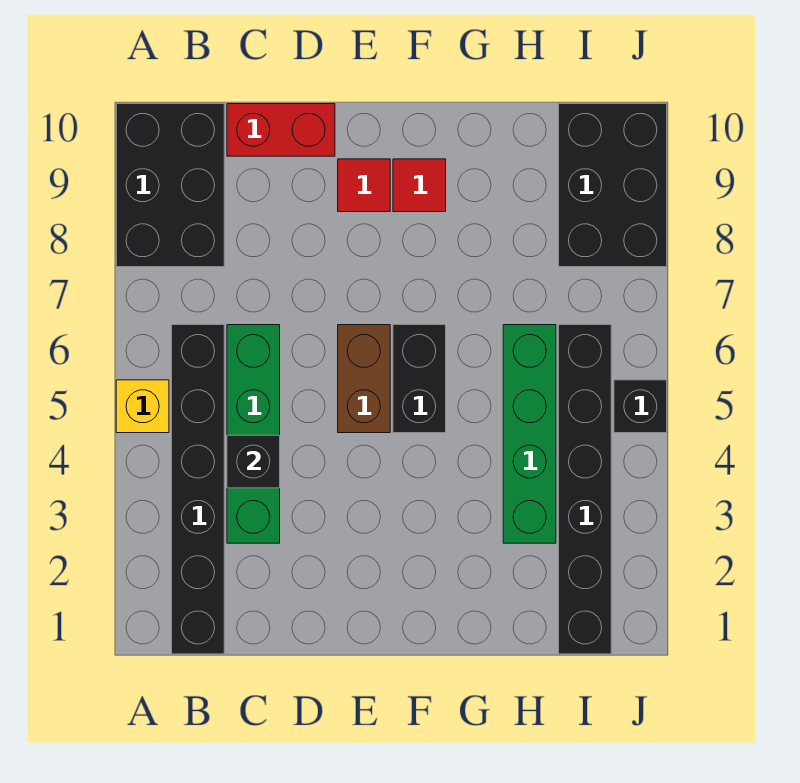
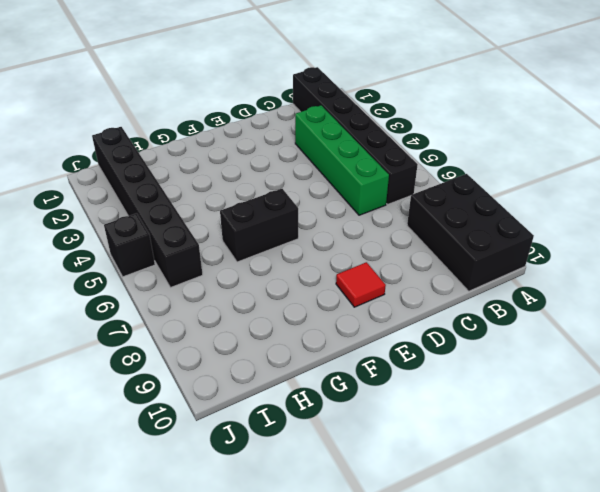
black 1x2 brick [220,189,298,262] -> black 1x2 brick turned to [393,325,446,433]
none -> yellow 1x1 brick [116,380,169,433]
none -> red 1x2 brick [227,104,335,156]
none -> brown 1x2 brick [338,325,390,433]

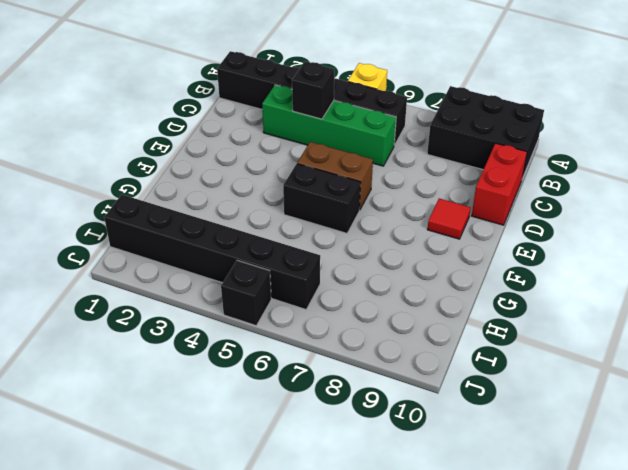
none -> red 1x1 tile [393,159,446,212]
none -> green 1x4 brick [503,325,556,543]
none -> black 2x3 brick [559,104,667,267]

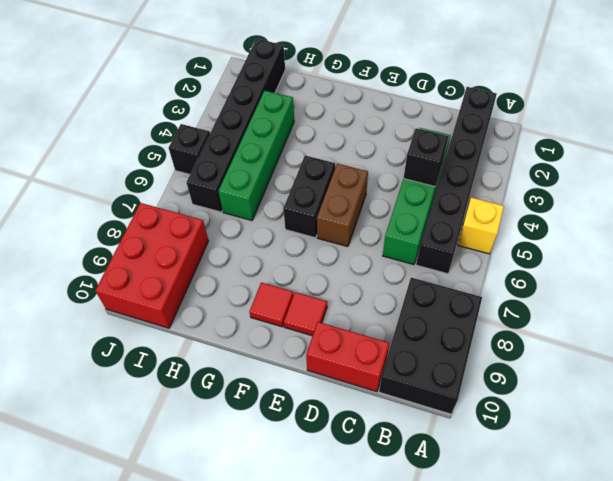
red 2x3 brick [95,203,209,328] -> black 2x3 brick [559,104,667,267]

